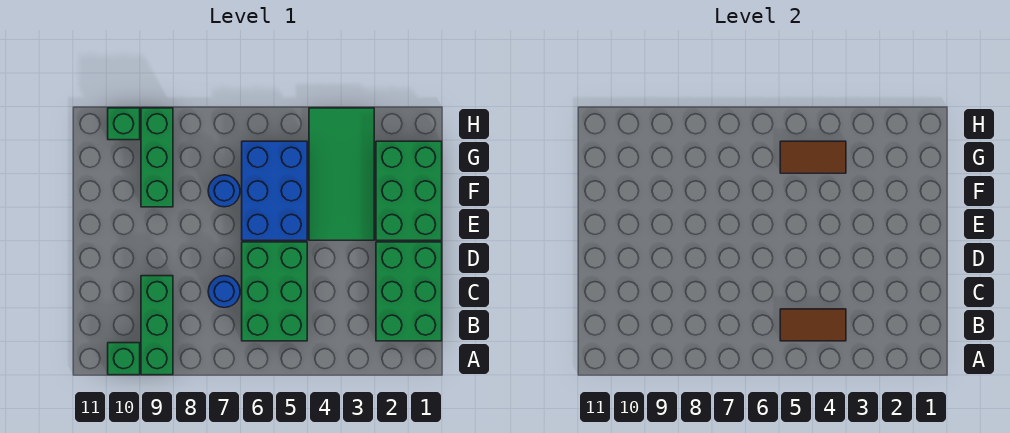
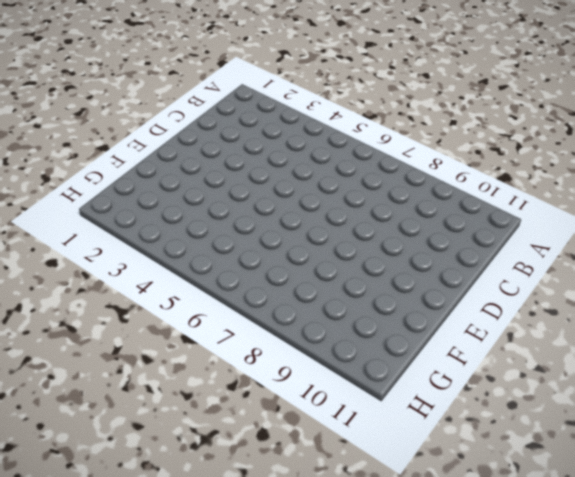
none -> green 1x3 brick [141,276,173,375]
none -> green 1x1 brick [108,343,140,375]
none -> green 2x3 brick [376,242,442,341]

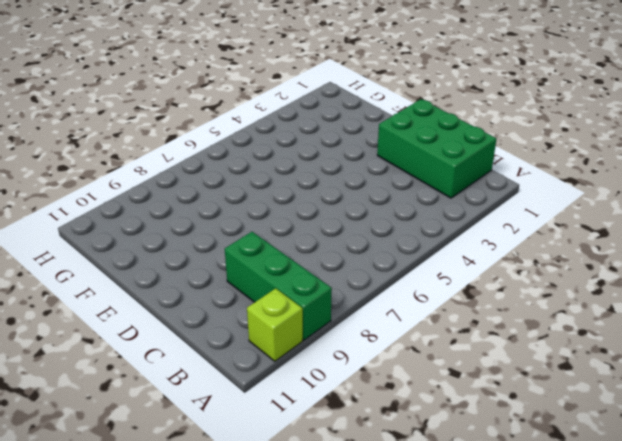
lime 1x1 brick [247,288,303,361] -> green 1x1 brick [108,343,140,375]
none -> green 2x3 brick [242,242,307,341]
none -> blue 1x1 round brick [208,276,240,307]
none -> green 2x3 brick [376,141,442,240]

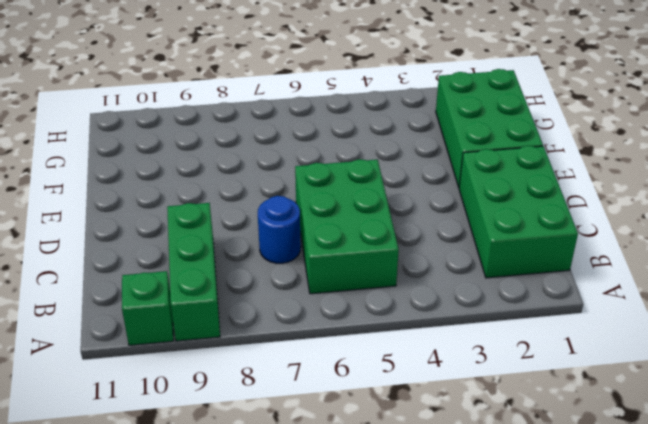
none -> green 2x4 tile [309,108,374,240]
none -> blue 2x3 brick [242,141,307,240]
none -> blue 1x1 round brick [208,175,240,207]

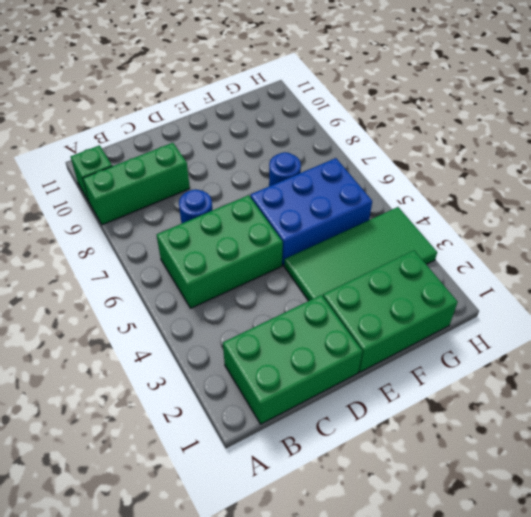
none -> green 1x3 brick [141,108,173,207]
none -> green 1x1 brick [108,108,140,140]
none -> brown 1x2 tile [780,309,846,341]

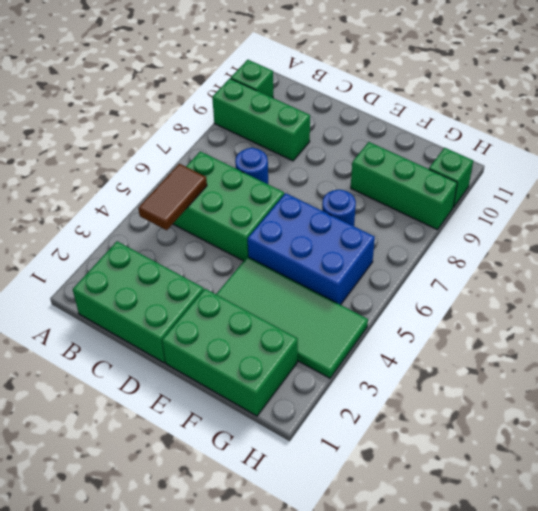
none -> brown 1x2 tile [780,141,846,173]

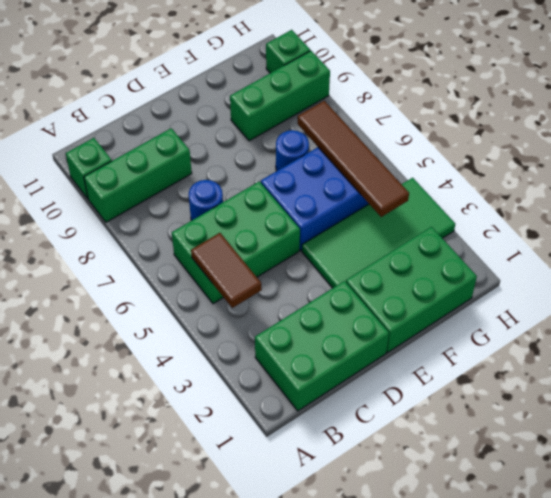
brown 1x4 tile [298,101,409,217] -> brown 1x2 tile [780,141,846,173]

